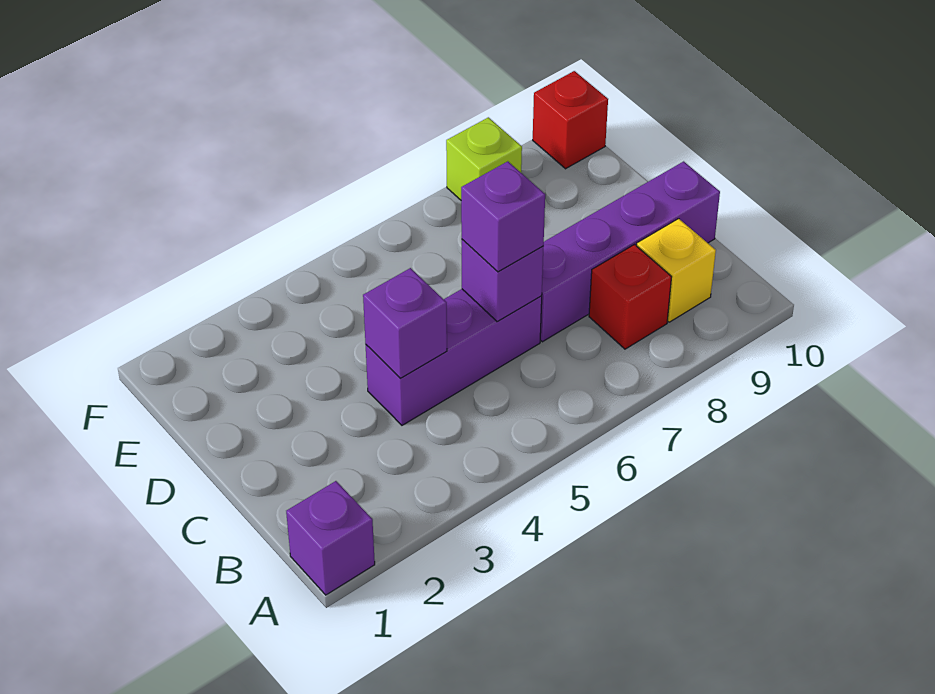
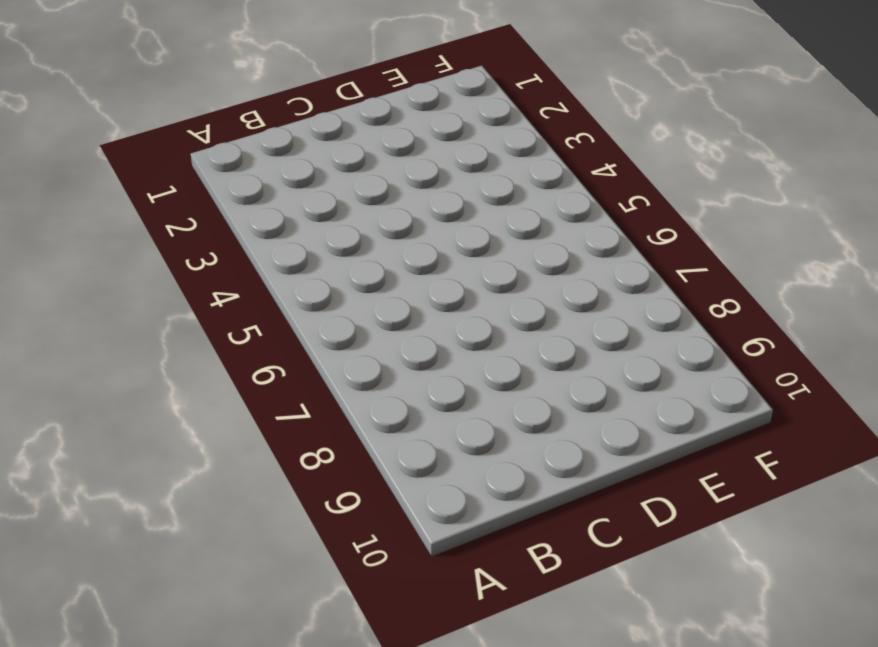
none -> purple 1x1 brick [286,481,375,595]
none -> red 1x1 brick [589,245,671,349]

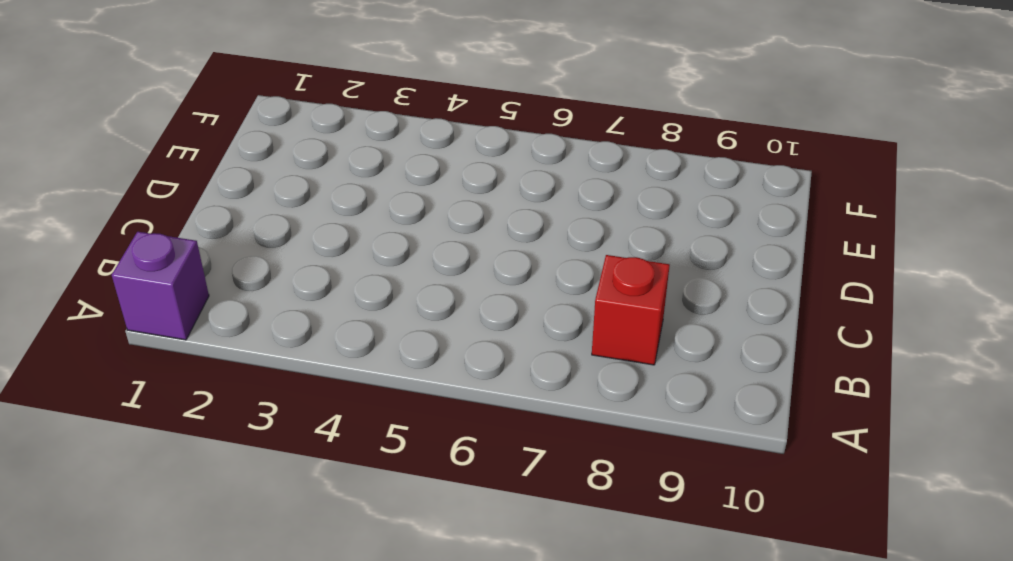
none -> yellow 1x1 brick [637,219,716,322]
none -> purple 1x3 brick [366,289,542,425]

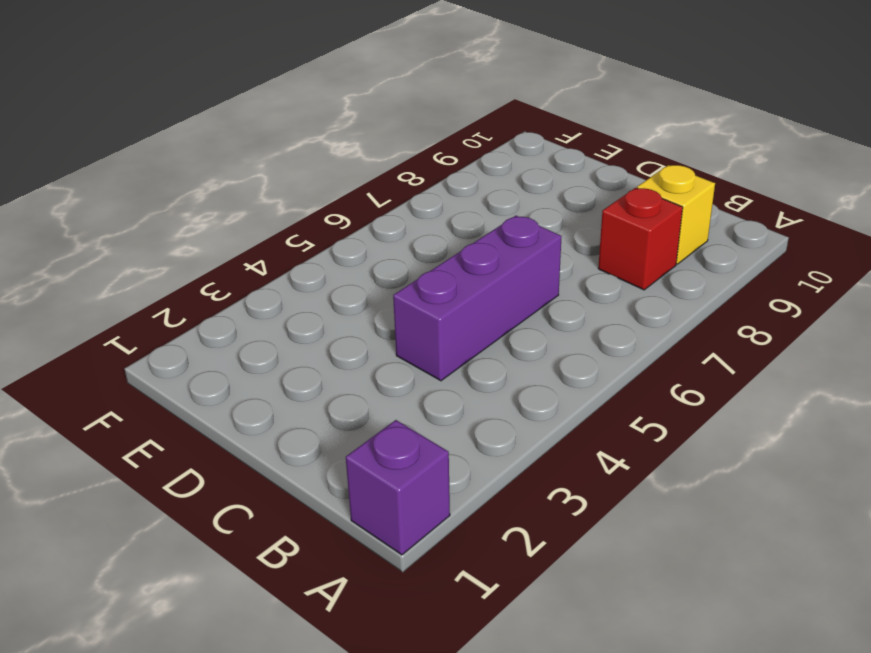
none -> purple 1x4 brick [540,161,720,342]
none -> lime 1x1 brick [446,117,522,200]

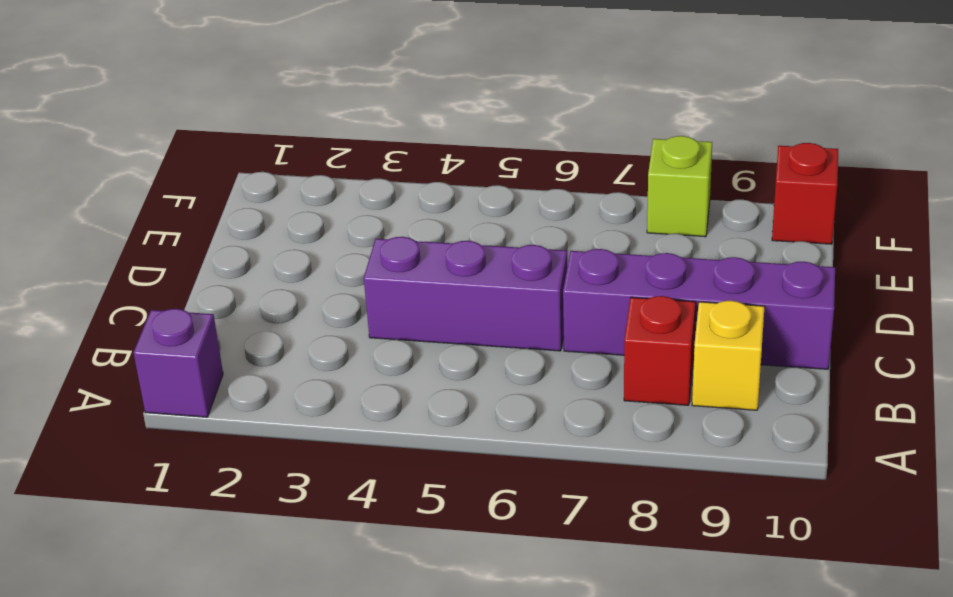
none -> purple 1x1 brick [363,268,447,378]
none -> purple 1x1 brick [462,240,543,321]

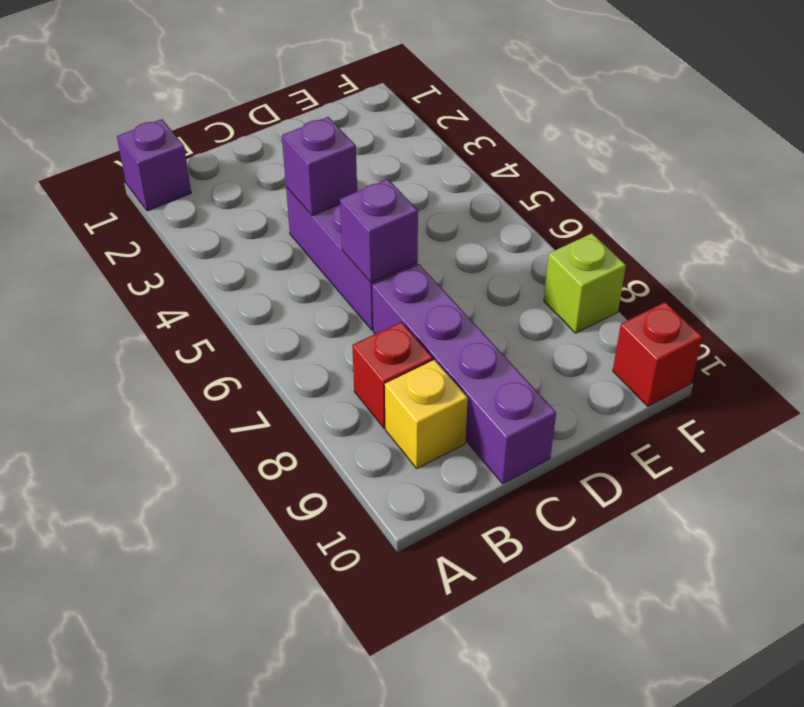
none -> purple 1x1 brick [461,161,545,272]

